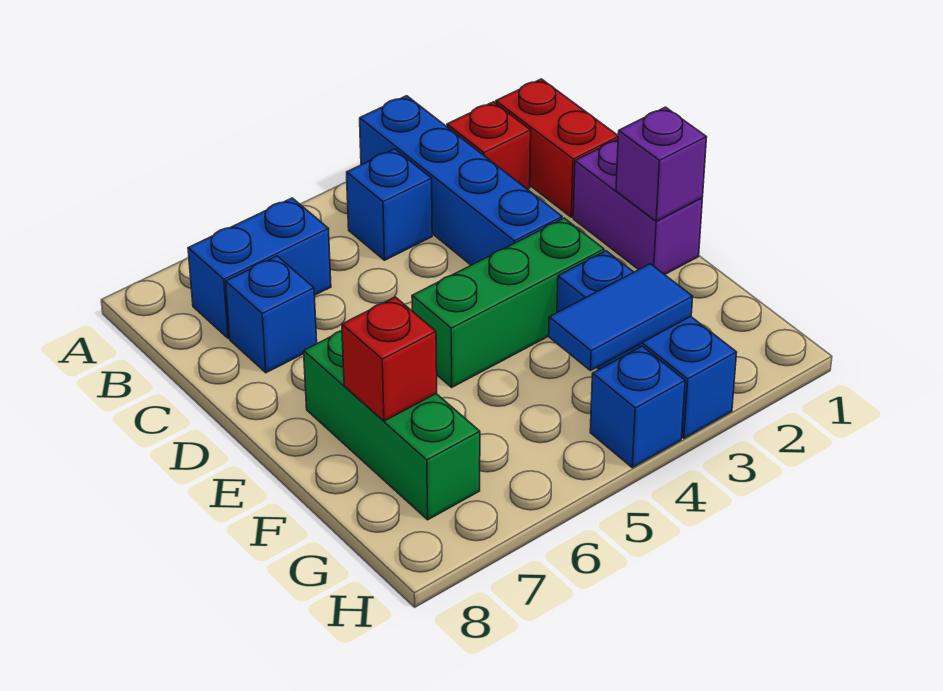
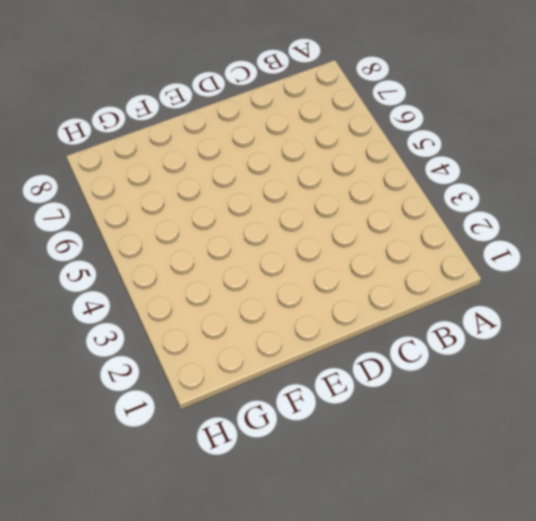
none -> blue 1x4 brick [360,96,562,265]
none -> red 1x2 brick [496,79,618,217]
none -> red 1x1 brick [447,102,531,189]

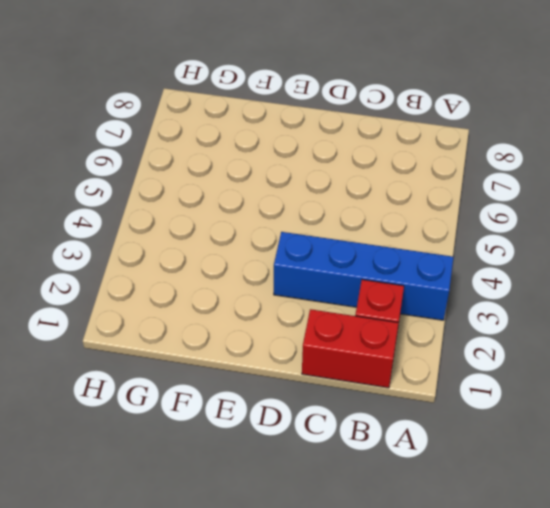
none -> blue 1x1 brick [347,149,432,260]
none -> blue 1x2 brick [188,198,331,338]
none -> blue 1x1 brick [226,256,317,373]

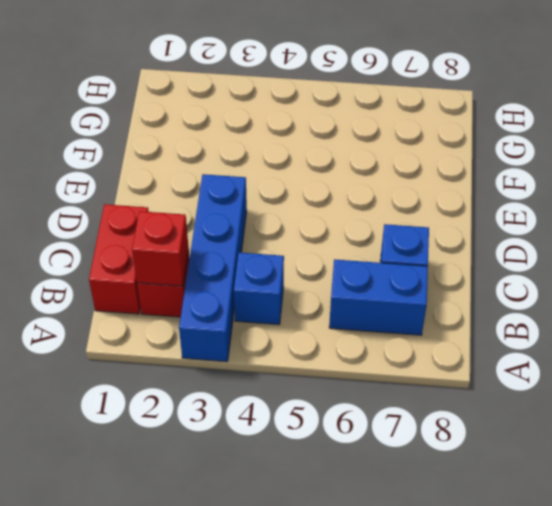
red 1x1 brick [132,211,189,286] -> red 1x1 brick moved to [342,297,437,421]
none -> purple 1x2 brick [573,139,702,275]
none -> green 1x3 brick [412,218,604,387]
none -> green 1x3 brick [304,331,480,520]

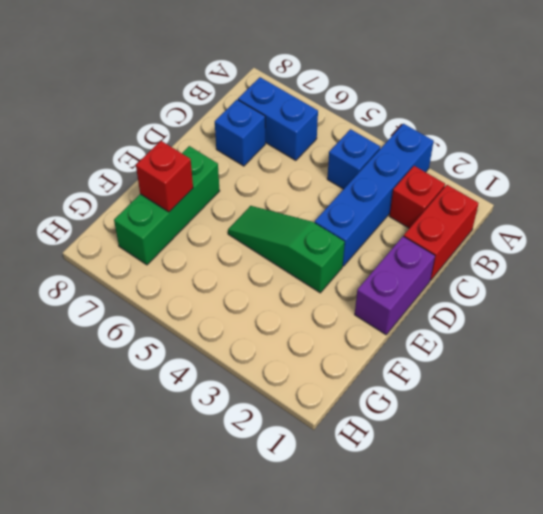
green 1x3 slope [228,206,345,293] -> green 1x3 brick [412,218,604,387]
none -> blue 1x3 brick [557,251,737,438]
none -> blue 1x1 brick [590,346,685,468]
none -> purple 1x1 brick [616,107,707,221]

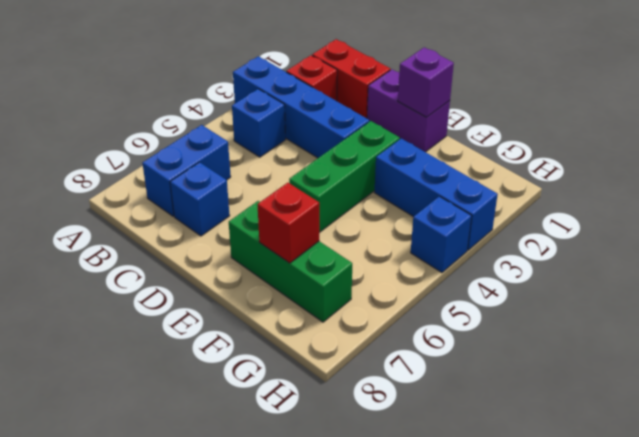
none -> blue 1x2 tile [549,264,693,371]

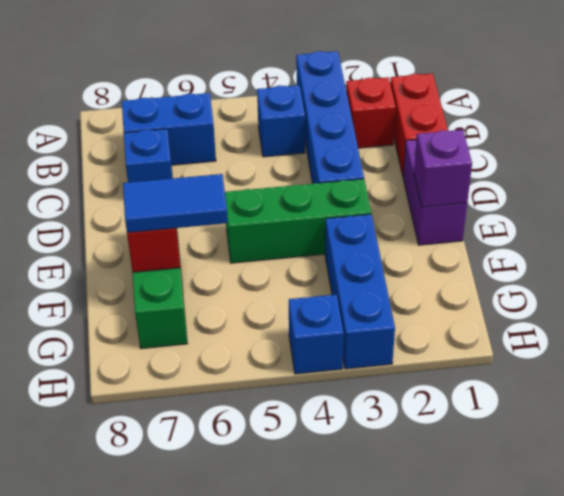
blue 1x2 tile [123,174,228,233] -> blue 1x2 tile moved to [549,264,693,371]

